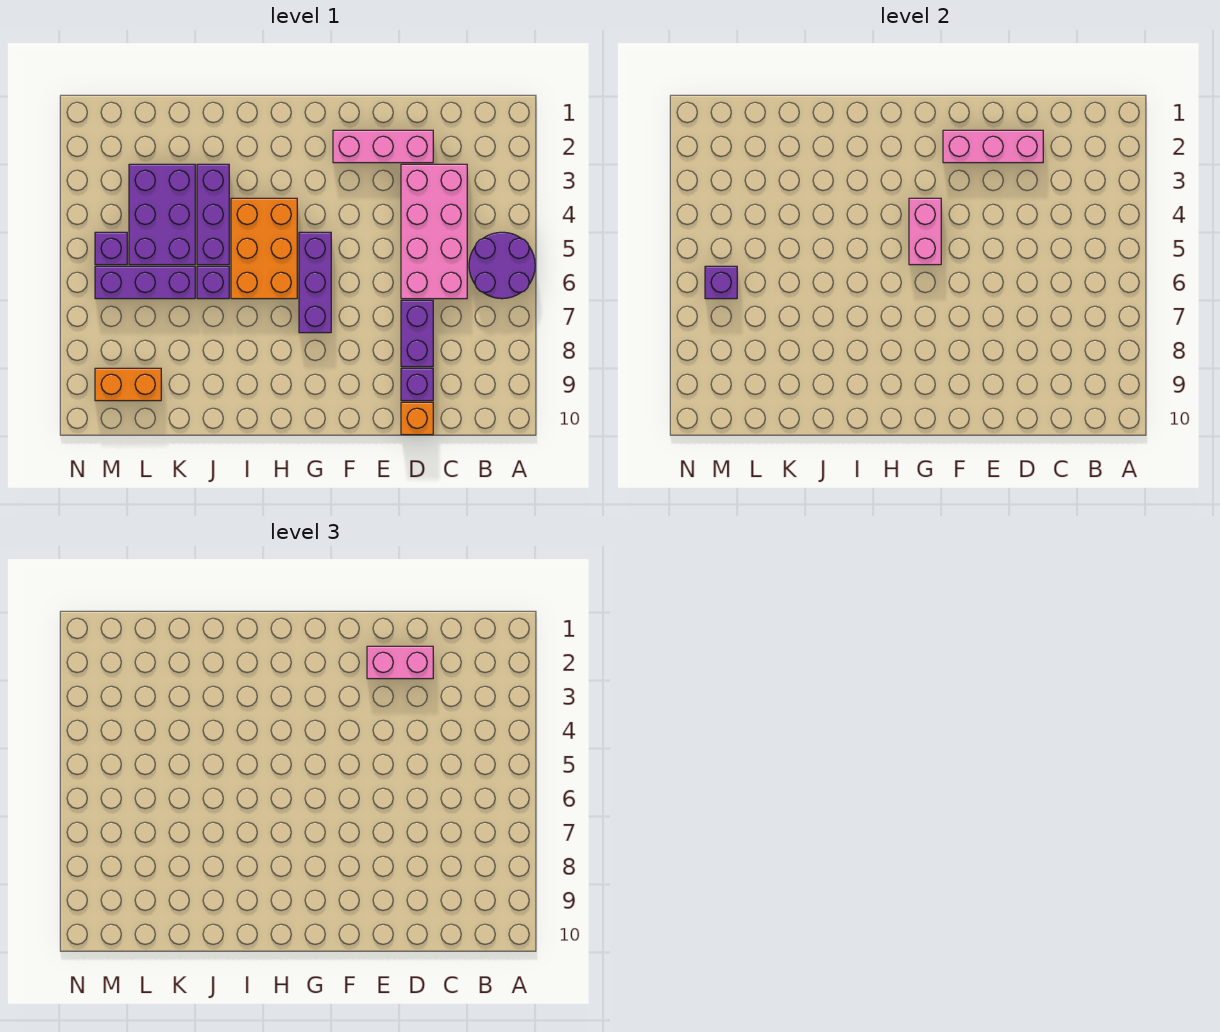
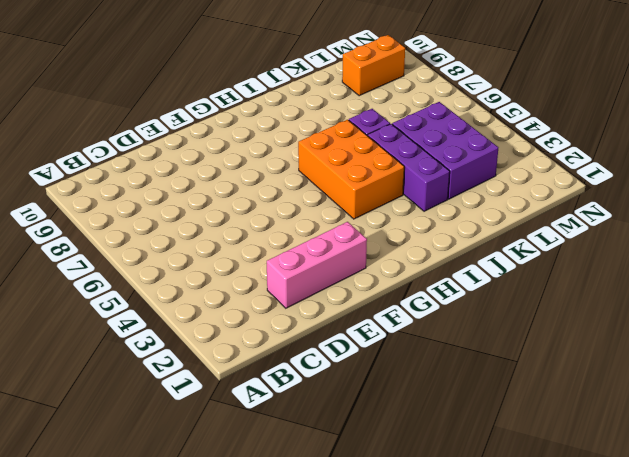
none -> purple 2x2 round brick [469,232,535,299]
none -> pink 2x4 brick [401,164,467,299]
none -> purple 1x2 brick [401,300,433,367]

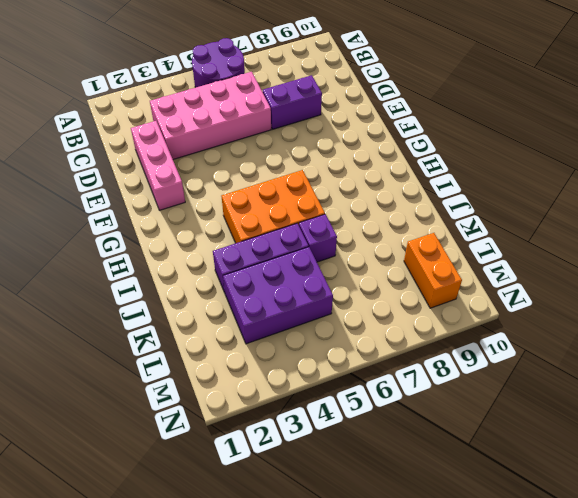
none -> purple 1x1 brick [401,368,433,401]
none -> orange 1x1 brick [401,402,433,435]
none -> purple 1x3 brick [299,232,331,333]

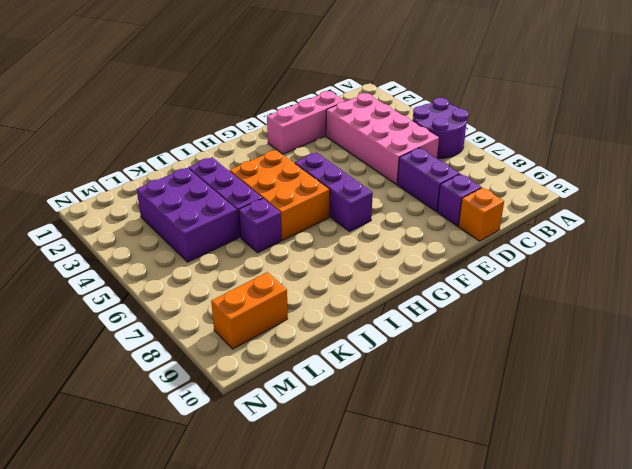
none -> purple 1x3 brick [95,266,195,299]
none -> purple 1x1 brick [95,232,127,265]
none -> pink 1x3 brick [943,130,1043,163]

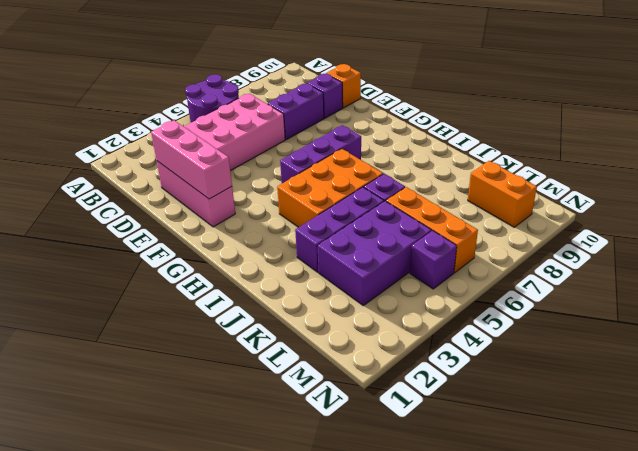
orange 1x3 brick [386,187,478,273] -> purple 1x3 brick [95,266,195,299]
none -> pink 1x2 brick [909,198,941,265]
none -> purple 1x1 brick [705,266,737,299]
none -> pink 1x2 brick [367,646,433,679]

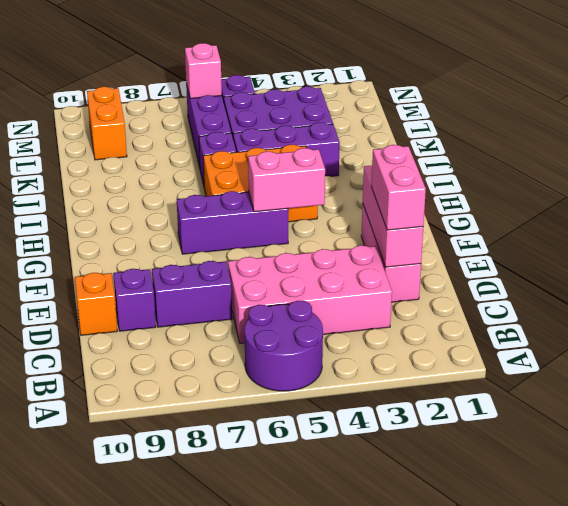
pink 1x1 brick [185,43,222,98] -> purple 1x1 brick [705,266,737,299]

